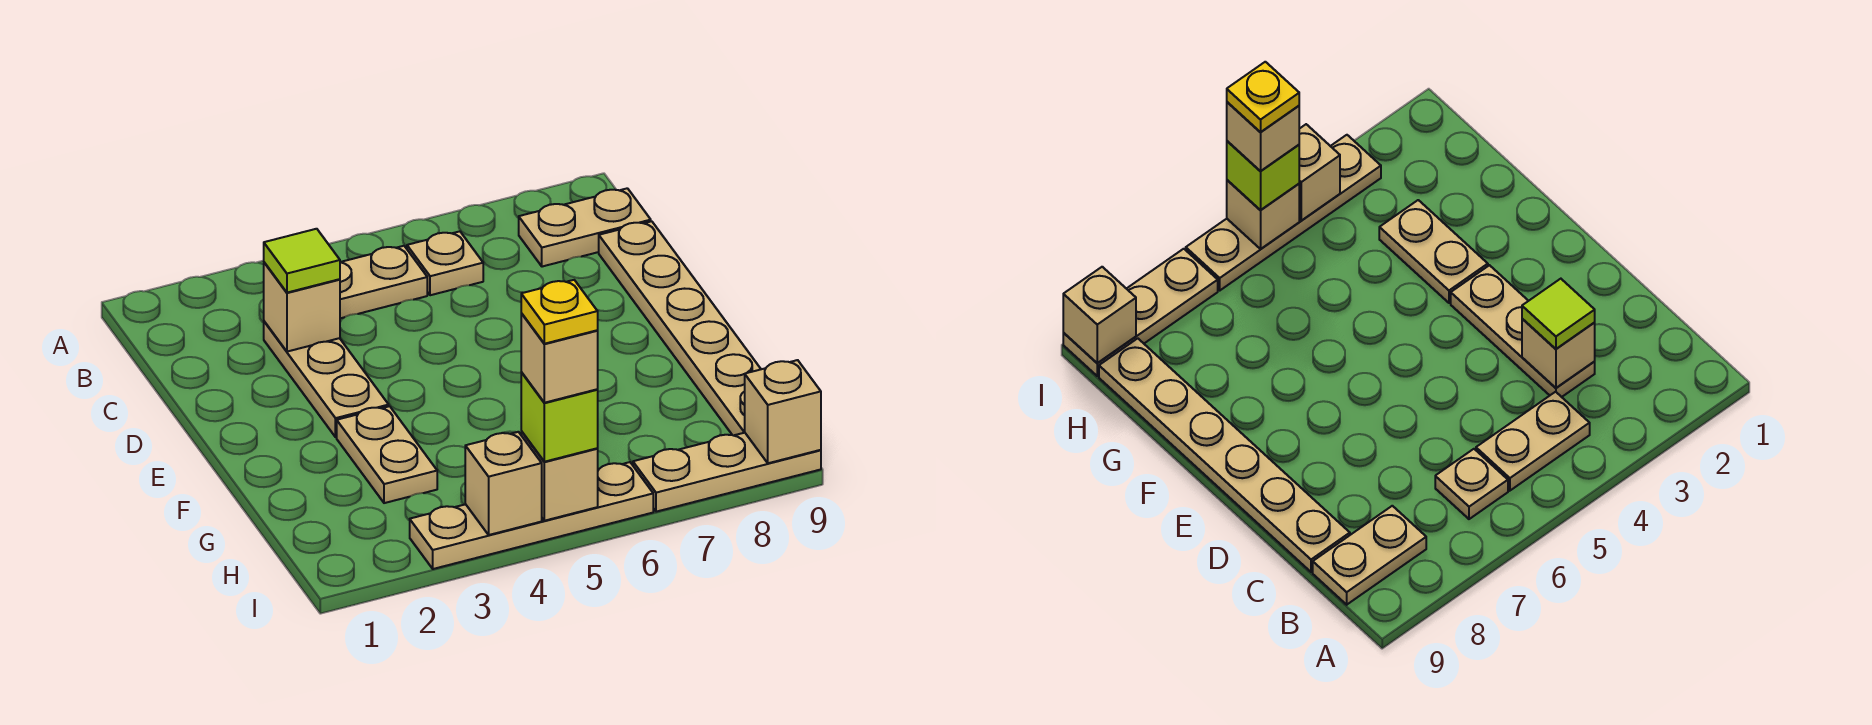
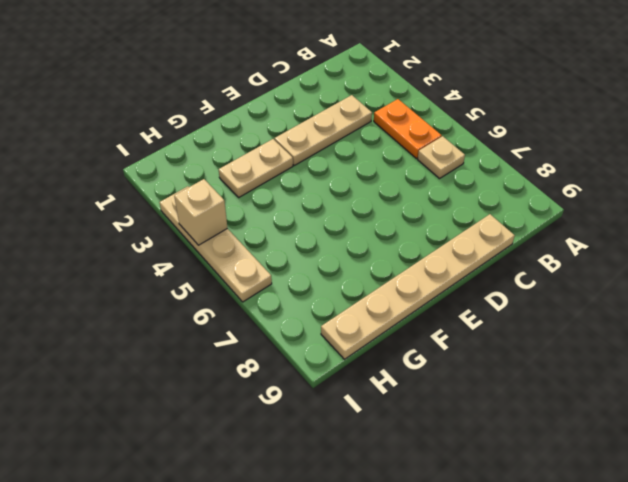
orange 1x2 plate [374,99,442,159] -> tan 1x2 plate [340,246,427,318]
none -> tan 1x2 plate [519,188,651,267]
none -> tan 1x3 plate [633,433,821,512]
none -> tan 1x1 brick [264,262,340,352]

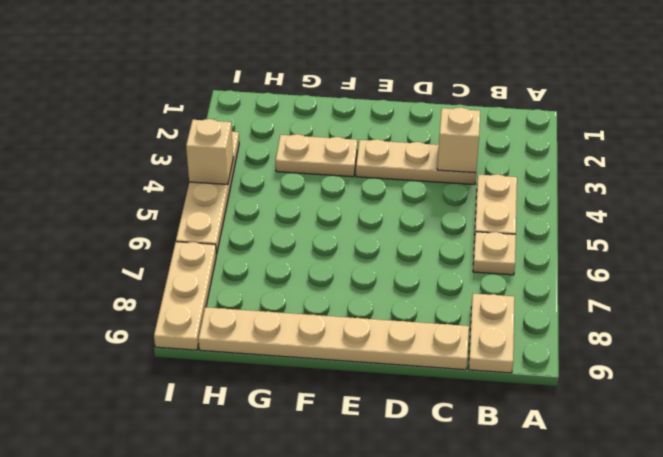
none -> tan 1x1 brick [521,431,598,521]
none -> tan 1x1 brick [745,360,821,463]
none -> lime 1x1 tile [264,229,340,293]

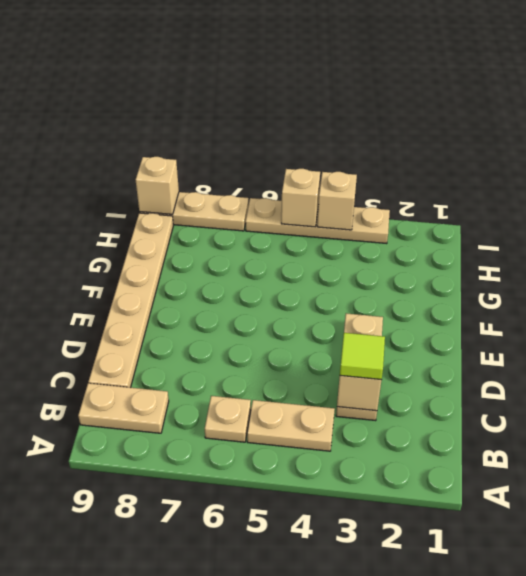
none -> tan 1x2 plate [337,406,437,503]
none -> lime 1x1 brick [521,372,598,462]
none -> tan 1x1 brick [521,313,598,403]

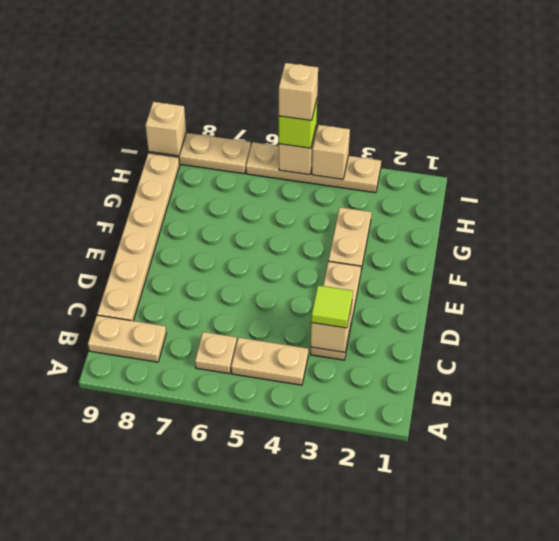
none -> yellow 1x1 plate [521,280,598,344]

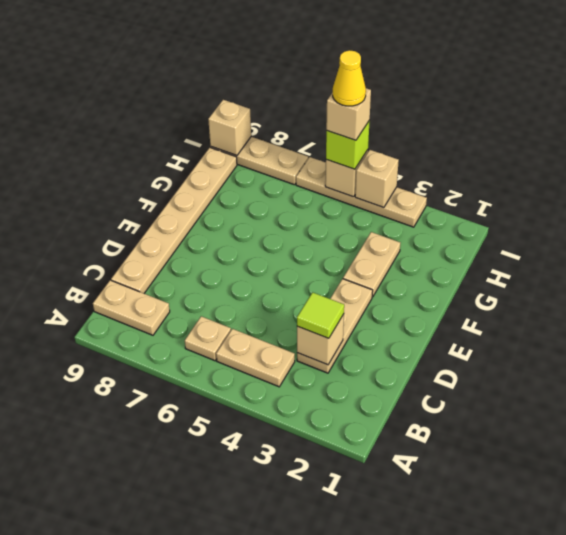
yellow 1x1 cone [333,50,366,106] -> yellow 1x1 plate [521,280,598,344]

